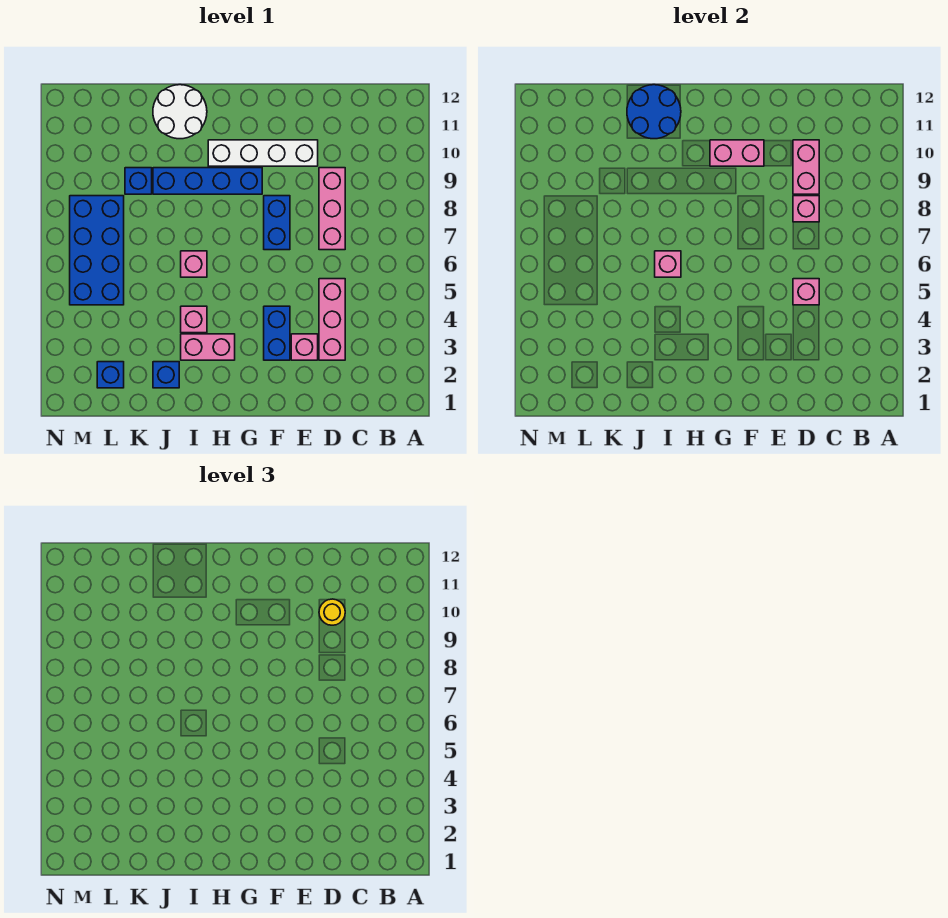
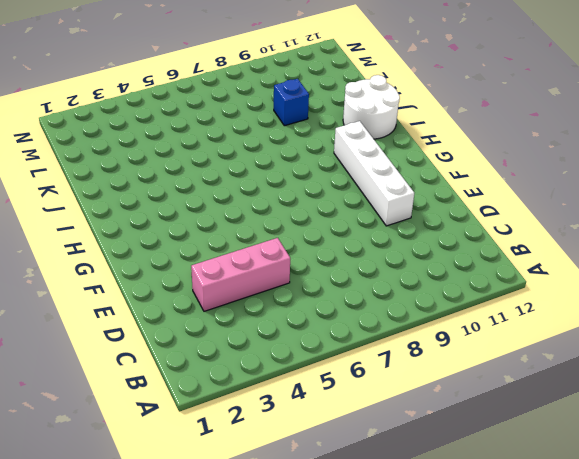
none -> pink 1x3 brick [319,168,345,250]
none -> pink 1x1 brick [291,334,318,360]
none -> blue 1x2 brick [264,306,290,360]

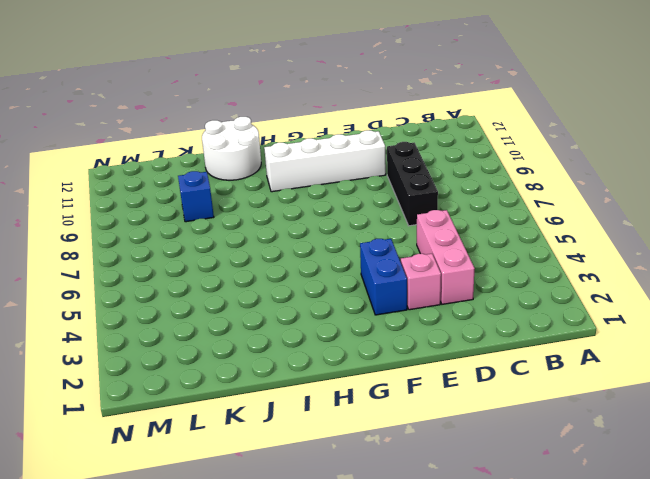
black 1x3 brick [387,142,438,226] -> pink 1x3 brick [319,168,345,250]
none -> blue 1x2 brick [264,196,290,250]
none -> blue 1x4 brick [153,168,262,194]
none -> pink 1x2 brick [181,334,235,360]

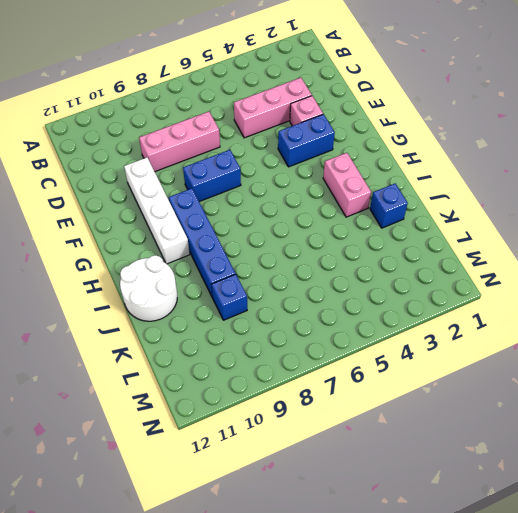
none -> pink 1x1 brick [181,306,207,333]
none -> pink 1x1 brick [181,251,207,277]
none -> blue 1x1 brick [97,362,124,388]

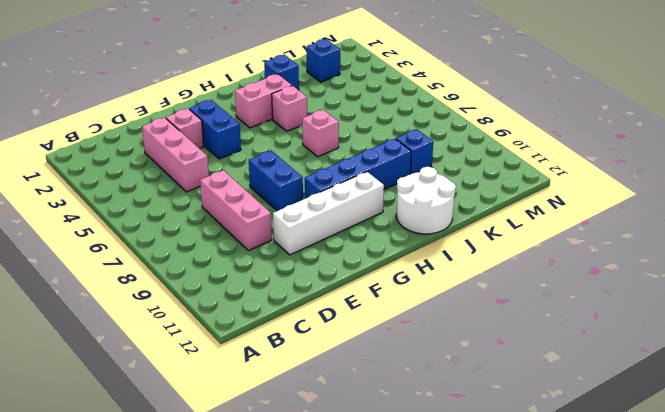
none -> blue 2x4 brick [70,196,124,305]
none -> pink 1x1 brick [793,279,819,305]
none -> pink 1x1 brick [793,196,819,222]

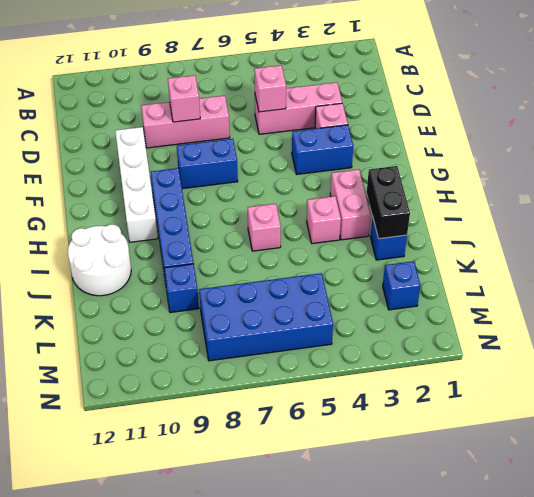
black 1x2 brick [367,166,410,239] -> none
none -> pink 1x2 brick [793,140,819,194]
none -> pink 1x2 brick [710,140,764,166]
none -> pink 1x1 brick [655,251,681,277]

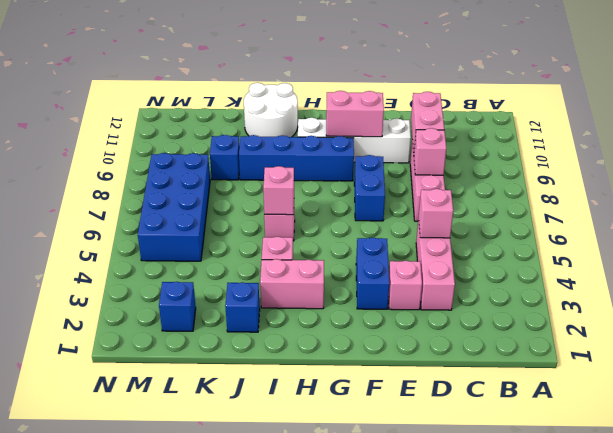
none -> blue 2x2 round brick [627,85,681,139]
none -> yellow 1x1 round brick [319,599,345,625]

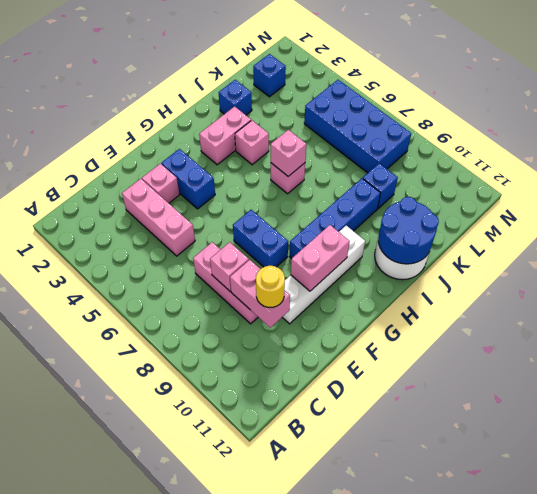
none -> pink 1x1 brick [793,279,819,305]

